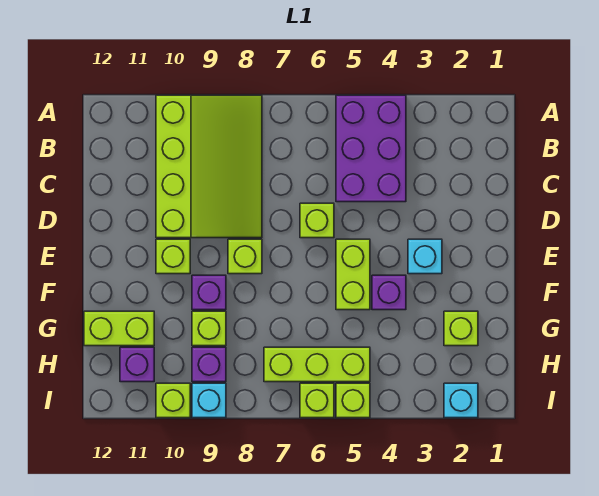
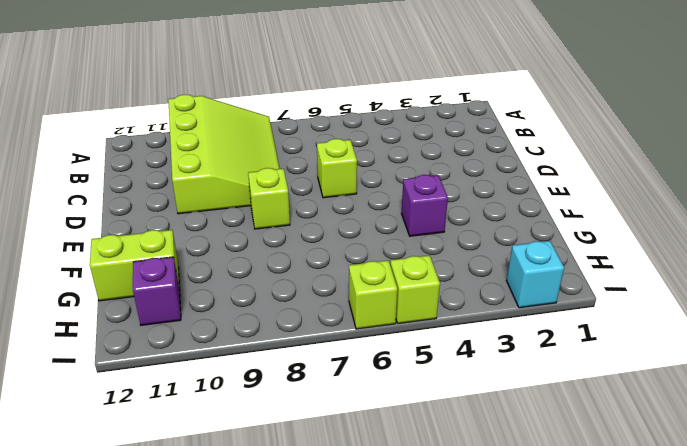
none -> purple 2x3 brick [336,95,406,202]
none -> cyan 1x1 brick [408,239,442,274]
none -> lime 1x2 brick [336,239,370,310]

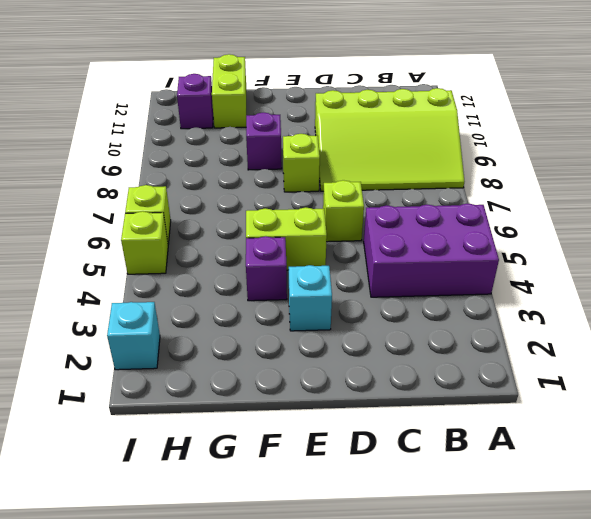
none -> lime 1x1 brick [156,239,190,274]
none -> lime 1x1 brick [444,311,478,346]
none -> lime 1x1 brick [192,311,226,346]

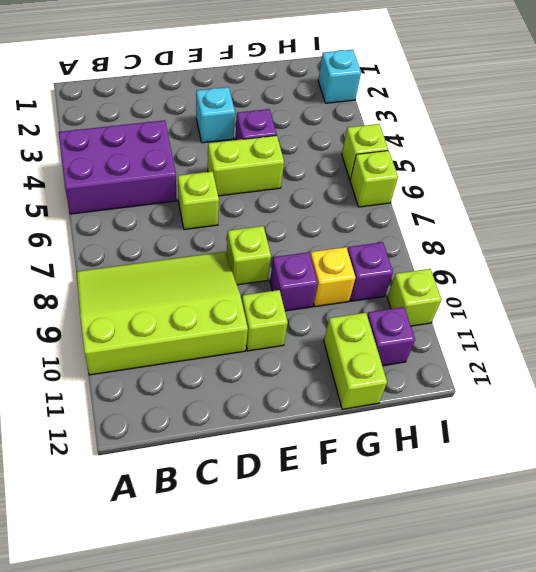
yellow 1x1 brick [310,247,356,307] -> lime 1x1 brick [192,311,226,346]
none -> lime 1x1 brick [444,311,478,346]
none -> lime 1x3 brick [264,347,370,382]
none -> cyan 1x1 brick [192,383,226,418]

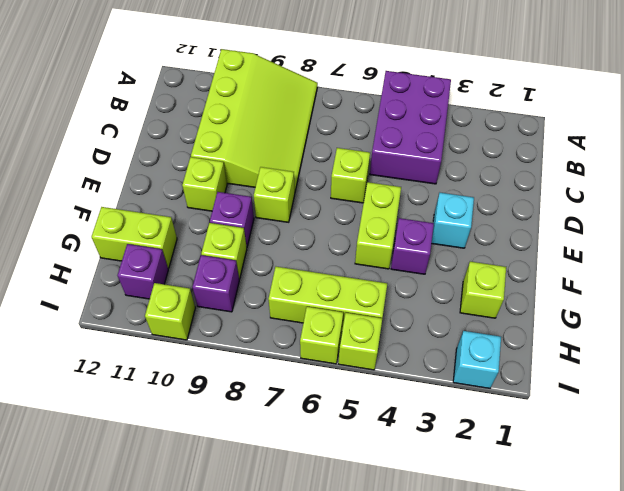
none -> cyan 1x1 brick [192,383,226,418]

